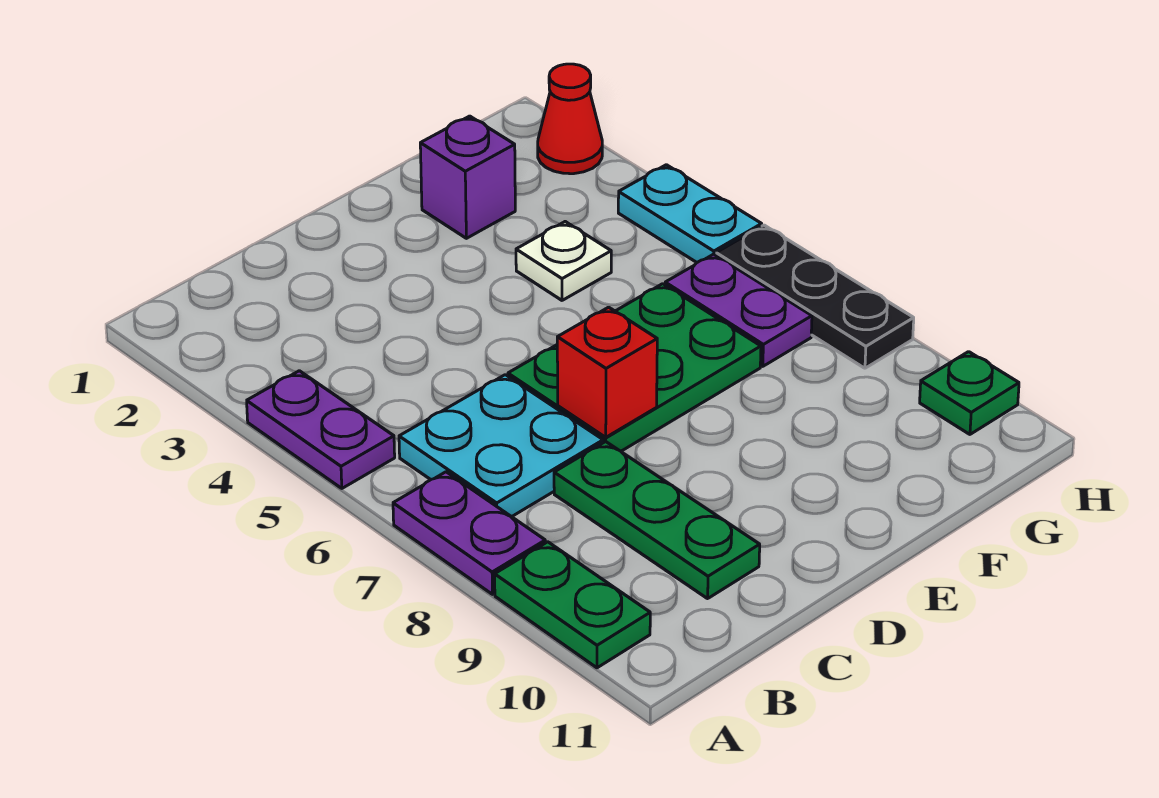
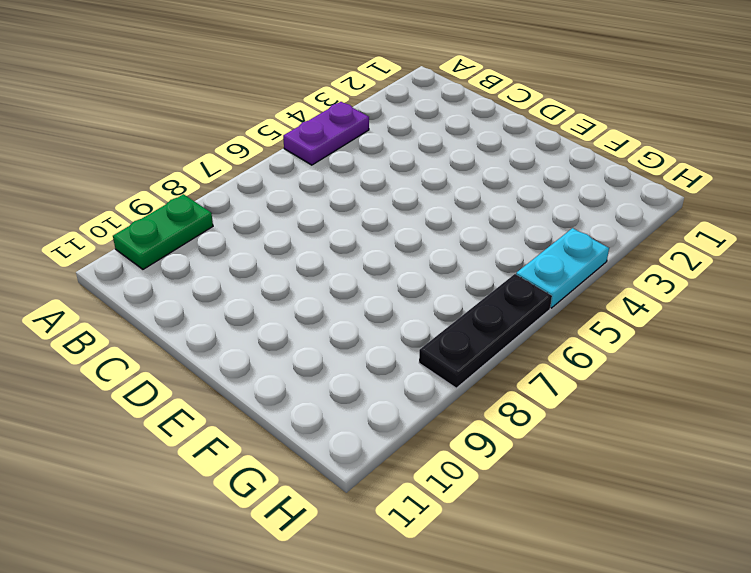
none -> purple 1x2 plate [393,472,545,594]
none -> cyan 2x2 plate [399,375,603,517]
none -> green 1x3 plate [554,442,760,599]

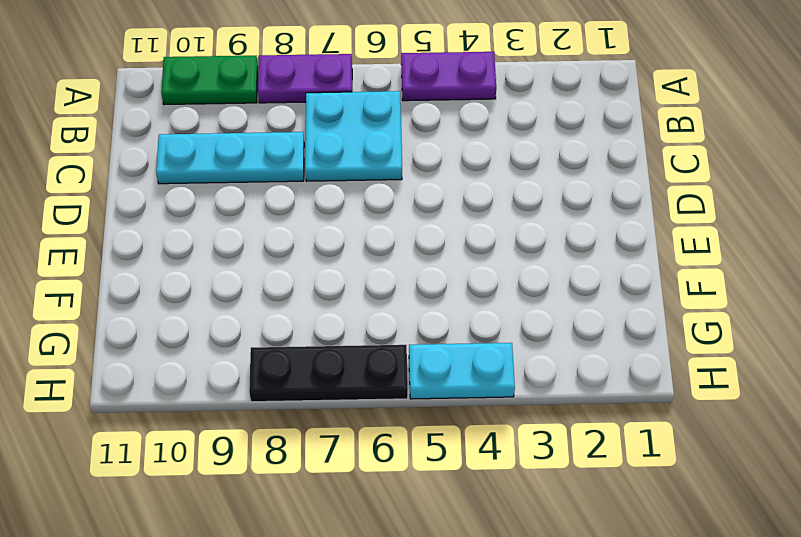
cyan 1x3 plate [156,132,304,184] -> green 1x3 plate [554,442,760,599]
none -> green 2x3 plate [508,284,761,451]
none -> purple 1x1 brick [420,116,515,238]
none -> white 1x1 plate [516,222,611,300]

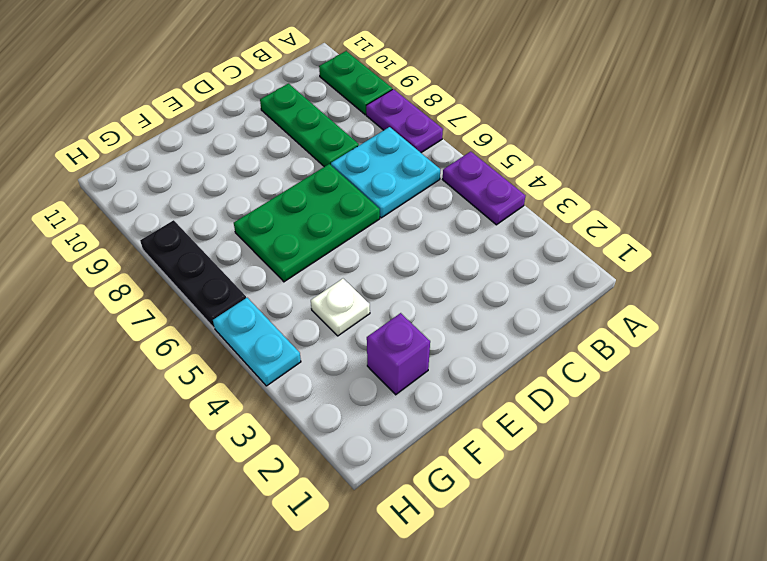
none -> purple 1x2 plate [665,254,812,366]
none -> red 1x1 cone [538,64,602,174]
none -> green 1x1 plate [920,352,1019,434]

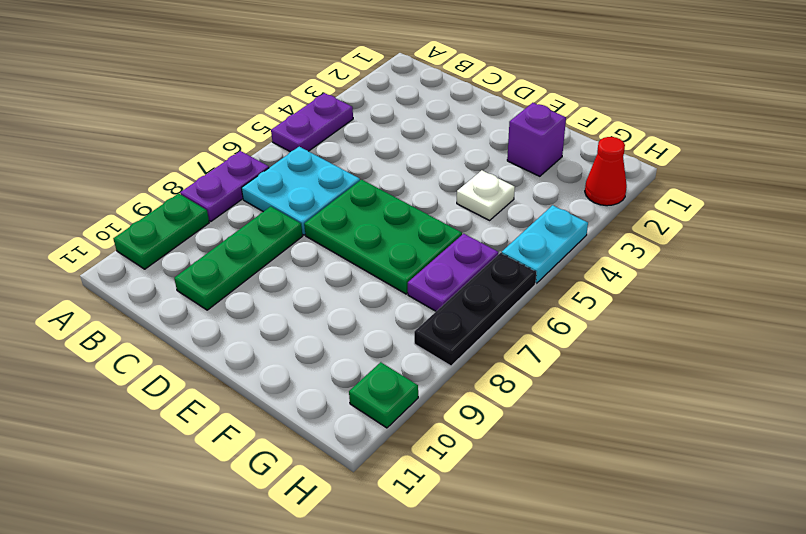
none -> red 1x1 brick [557,307,657,437]

